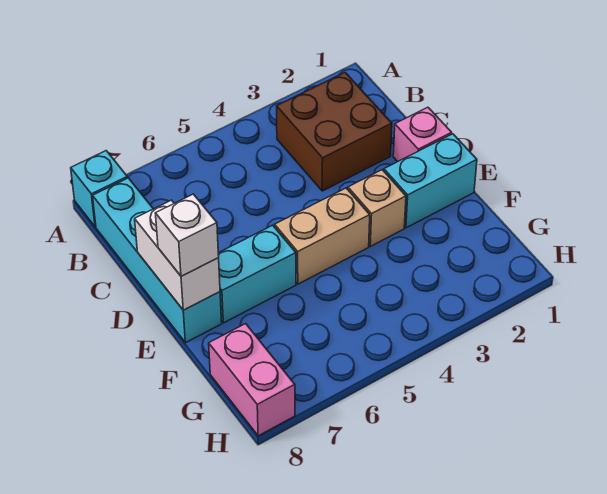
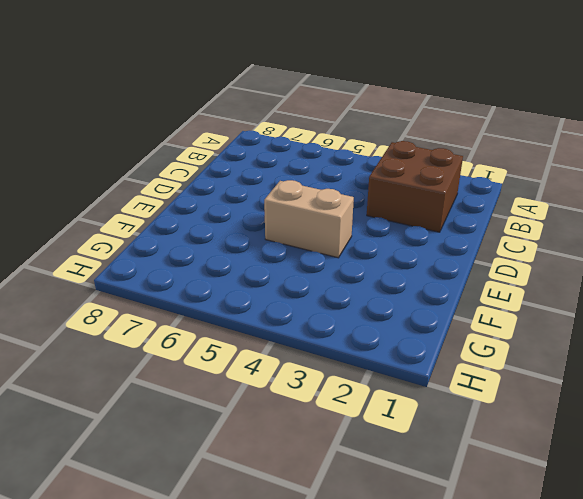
none -> cyan 1x1 brick [71,151,127,227]
none -> cyan 1x4 brick [93,178,222,343]

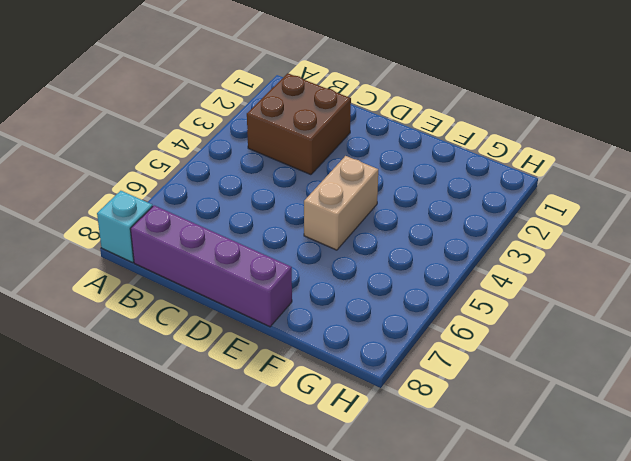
purple 1x4 brick [131,205,292,327] -> cyan 1x4 brick [93,178,222,343]
none -> pink 1x1 brick [393,107,452,162]
none -> cyan 1x2 brick [384,134,477,228]

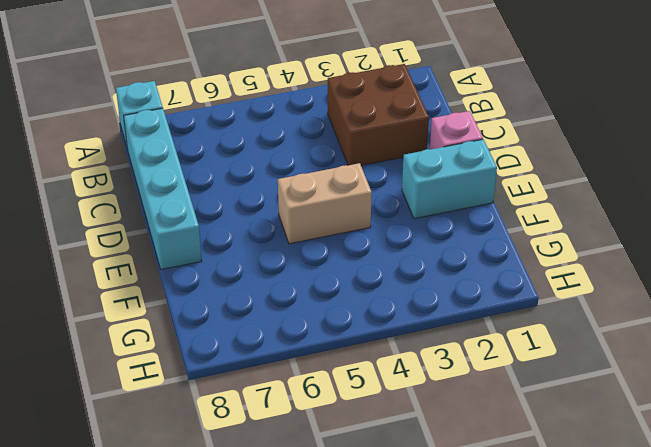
none -> tan 1x1 brick [348,170,406,246]
none -> cyan 1x2 brick [218,225,296,323]

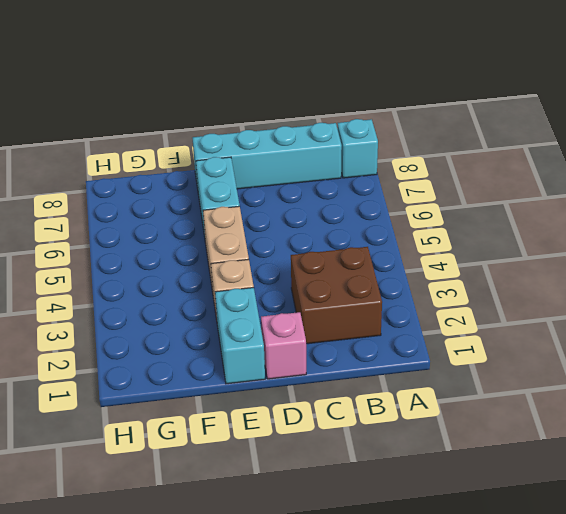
none -> pink 1x2 brick [209,324,295,436]
none -> white 1x2 brick [135,200,220,310]

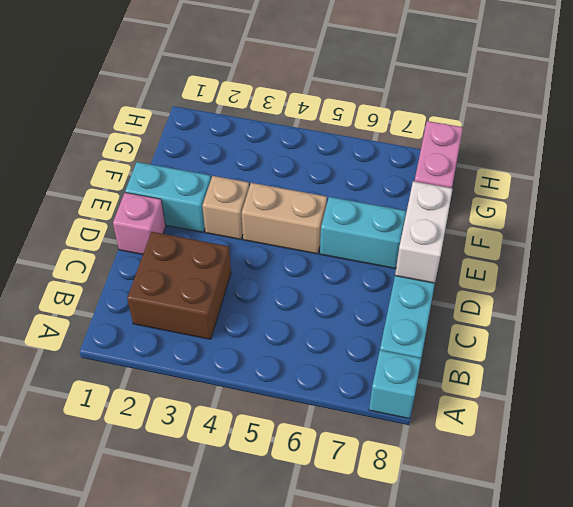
none -> white 1x1 brick [155,194,219,276]

